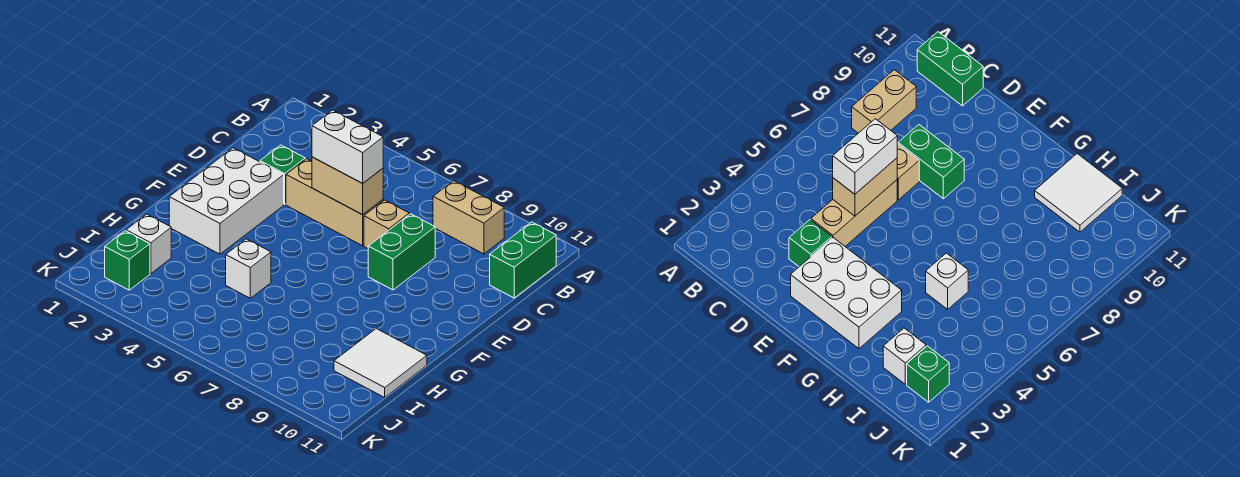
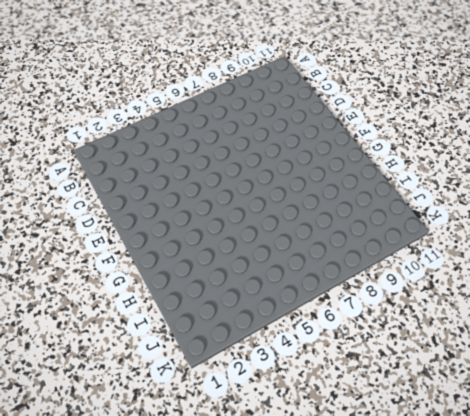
none -> tan 1x2 brick [433,181,504,254]
none -> green 1x2 brick [490,222,556,298]
none -> green 1x1 brick [260,145,305,204]

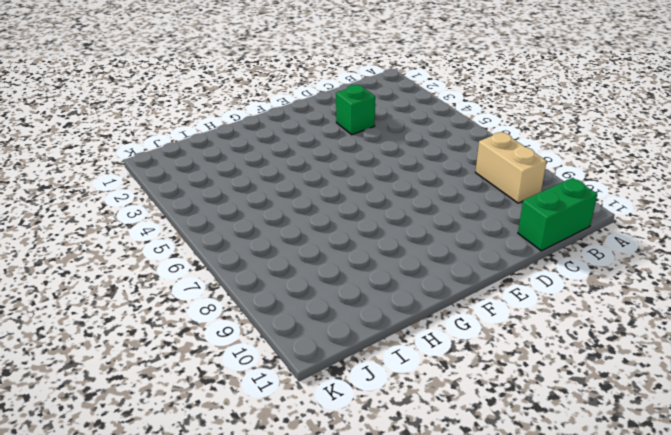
none -> tan 1x3 brick [286,159,383,246]
none -> tan 1x1 brick [364,200,409,248]
none -> green 1x2 brick [368,214,435,290]

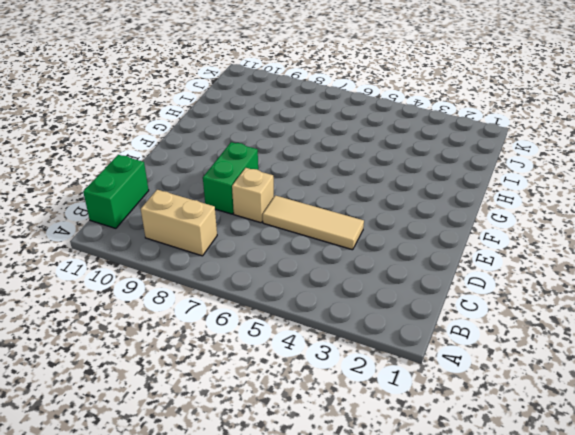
tan 1x3 tile [263,195,364,250] -> tan 1x3 brick [286,159,383,246]
none -> green 1x1 brick [260,145,305,204]
none -> white 2x3 brick [169,148,284,254]
none -> white 1x1 brick [226,239,271,298]

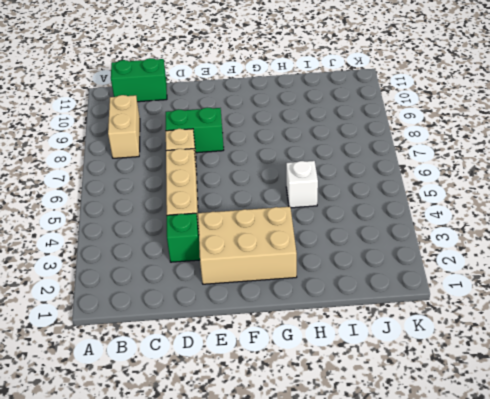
tan 2x3 brick [198,207,297,284] -> white 2x3 brick [169,148,284,254]
none -> white 2x2 tile [334,329,427,397]
none -> white 1x1 brick [126,214,171,274]
none -> green 1x1 brick [105,231,150,290]

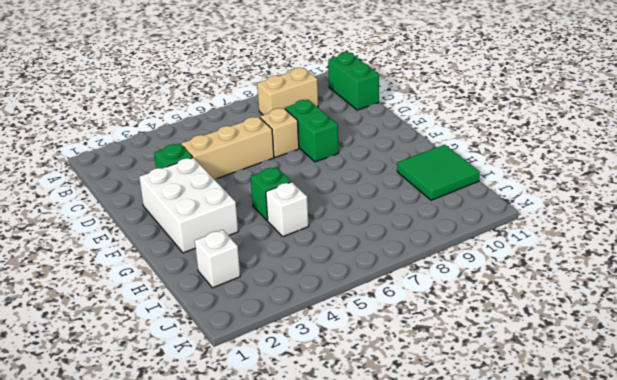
green 1x1 brick [251,167,291,221] -> green 1x1 brick moved to [105,231,150,290]
green 2x2 tile [397,145,480,200] -> white 2x2 tile [334,329,427,397]
none -> tan 1x2 brick [312,157,383,215]
none -> white 1x2 brick [312,110,383,183]

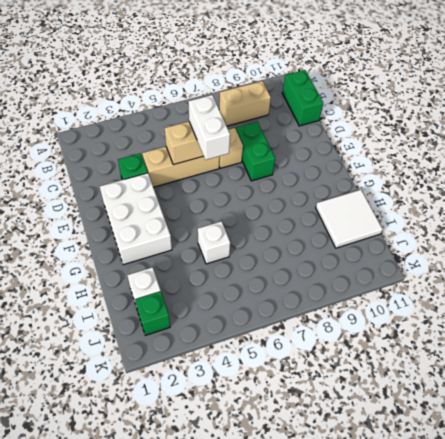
white 1x2 brick [188,95,230,160] -> white 1x2 brick turned to [312,110,383,183]

